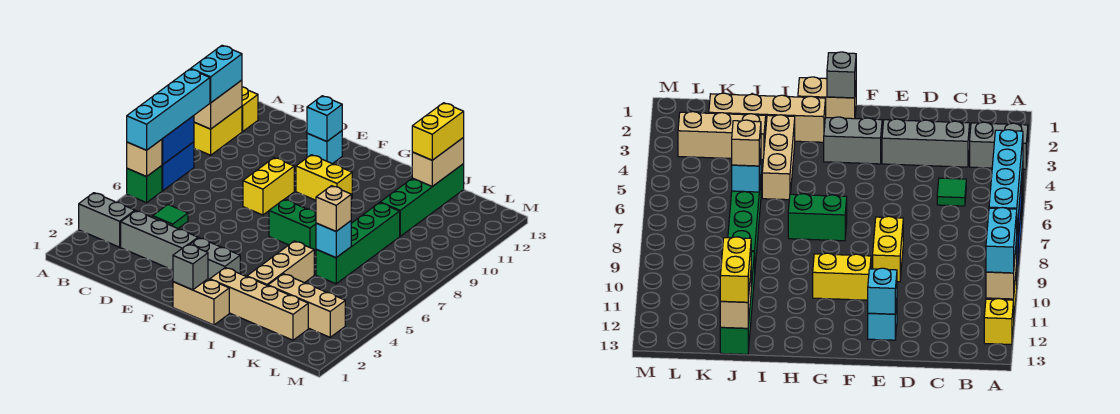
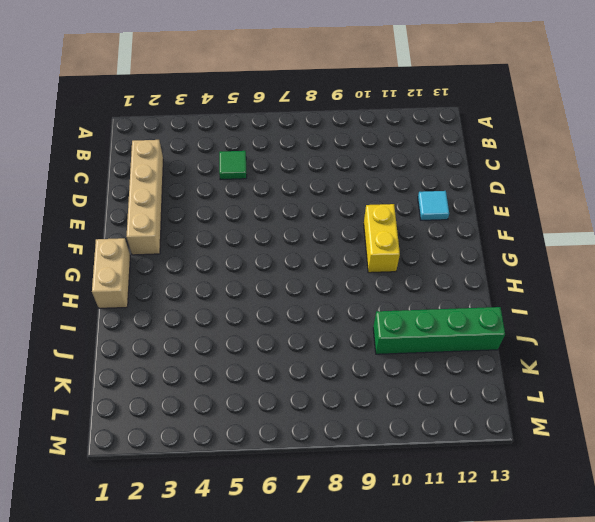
tan 1x4 brick [126,140,163,255] -> tan 1x4 brick moved to [210,268,308,340]
cyan 1x1 tile [418,191,449,220] -> cyan 1x1 brick [307,131,342,164]
none -> grey 1x2 brick [79,193,135,247]
none -> green 1x1 brick [127,166,162,203]
none -> blue 1x2 brick [162,142,194,191]

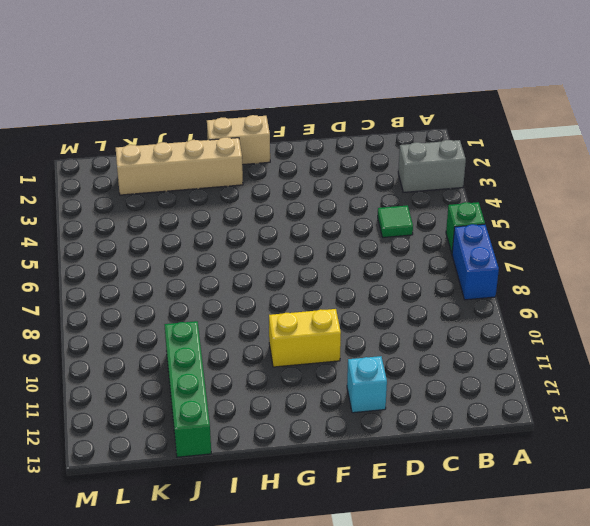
none -> yellow 1x2 brick [194,106,242,155]
none -> yellow 1x1 brick [242,87,258,131]
none -> grey 1x3 brick [121,211,198,270]

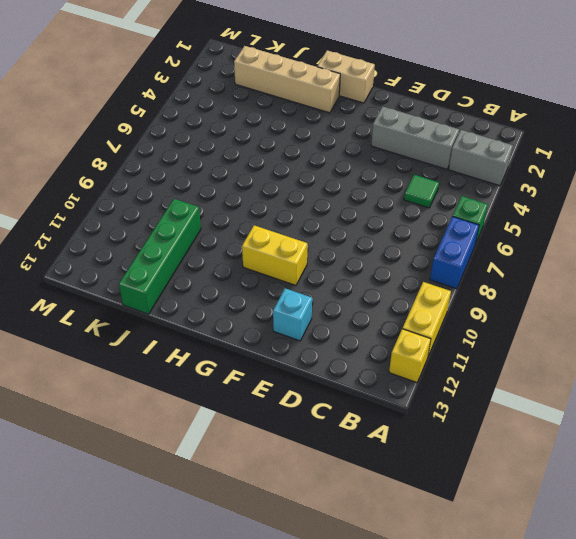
none -> yellow 1x2 brick [243,158,294,215]
none -> grey 1x2 brick [190,238,240,280]
none -> green 1x2 brick [269,199,316,251]

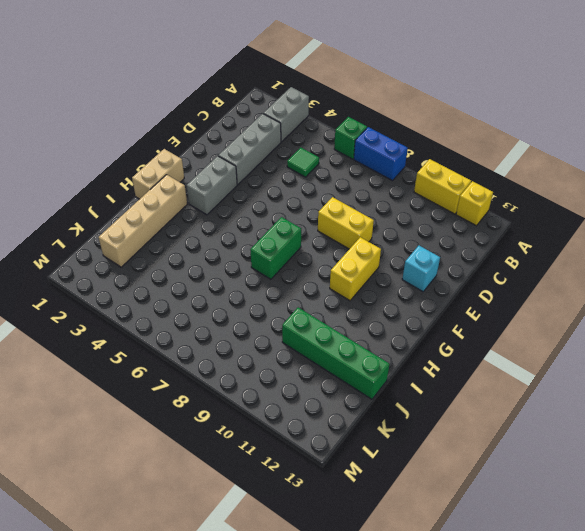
none -> tan 1x3 brick [247,241,314,286]
none -> tan 1x3 brick [268,274,345,337]
none -> green 1x4 brick [316,203,400,284]

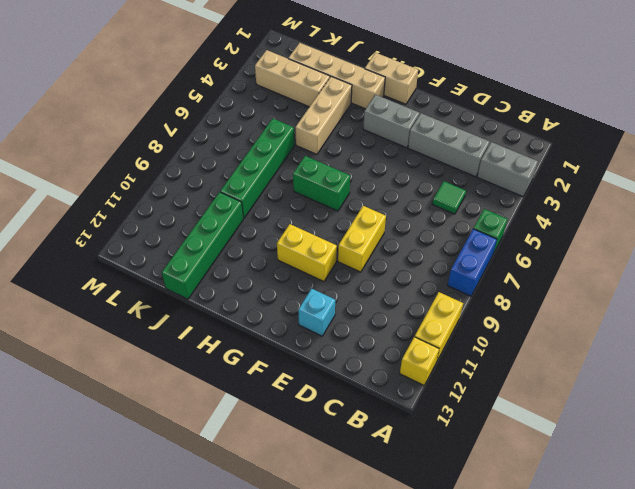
none -> tan 1x1 brick [127,139,162,177]
none -> blue 1x2 brick [162,116,194,165]
none -> tan 1x2 brick [194,80,242,129]

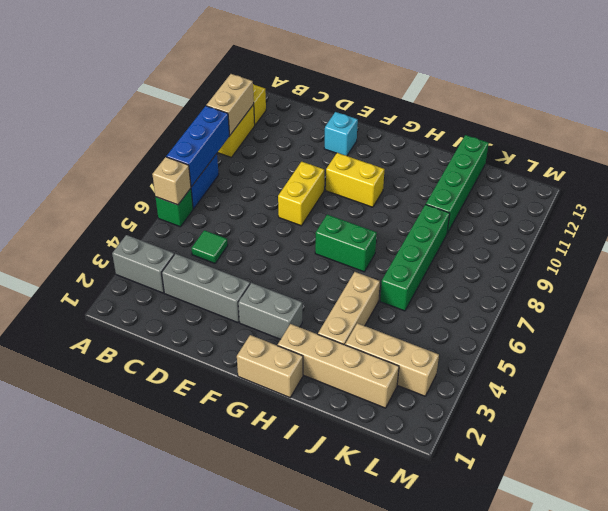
blue 1x3 brick [166,106,230,187] -> blue 1x2 brick [162,116,194,165]
none -> cyan 1x1 brick [307,96,342,141]
none -> grey 1x1 brick [173,244,208,290]
none -> cyan 1x1 brick [316,221,351,258]

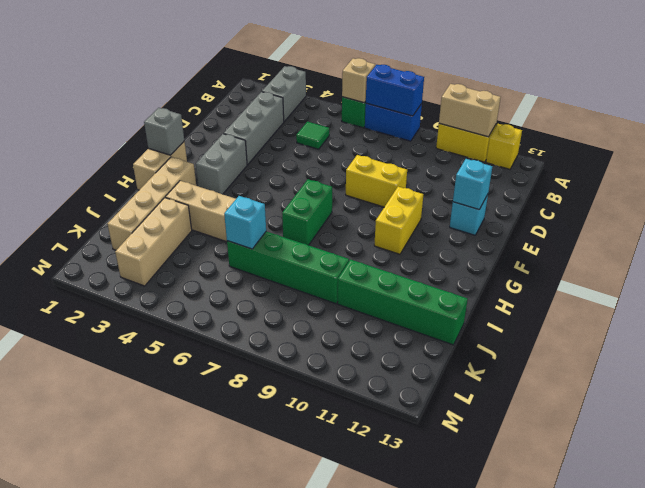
none -> tan 1x2 brick [412,138,464,186]
none -> cyan 1x4 brick [127,69,210,150]
none -> cyan 1x2 brick [191,45,242,103]

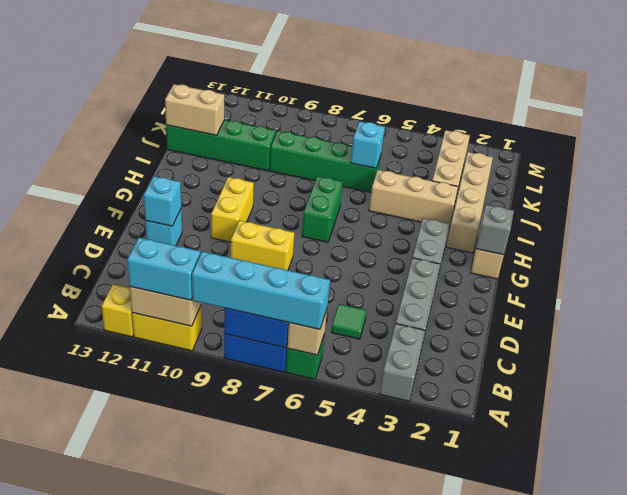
none -> tan 1x1 brick [316,186,351,231]
none -> yellow 1x2 brick [412,103,464,160]

